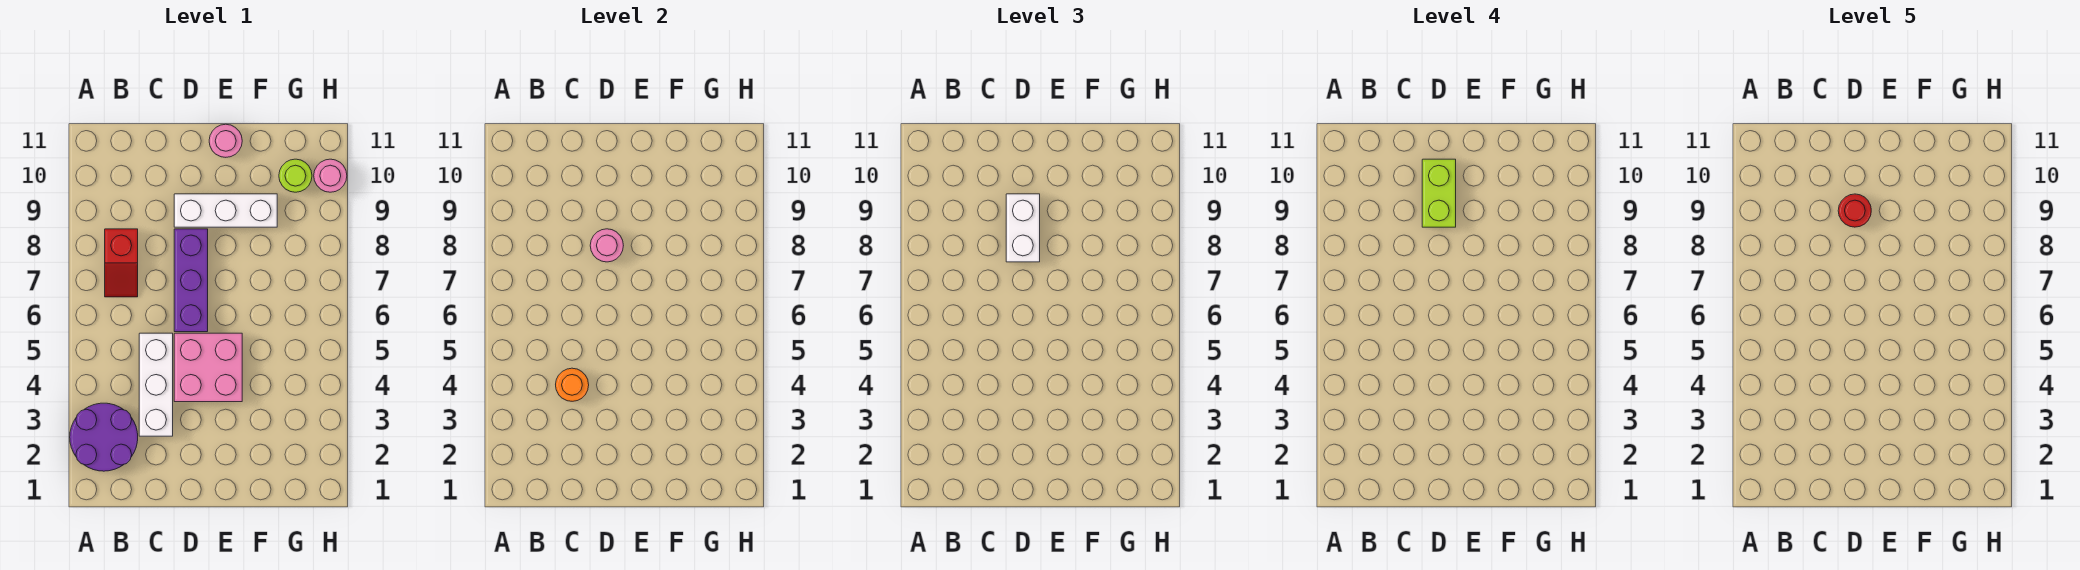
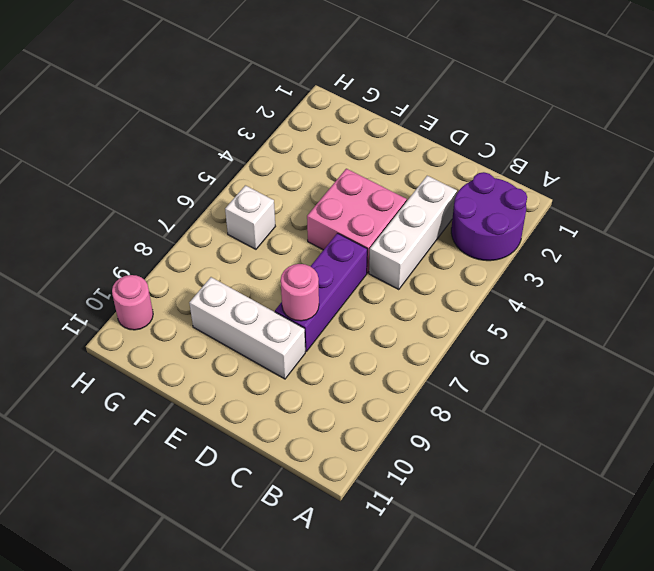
white 1x1 brick [225,185,275,249] -> none
none -> red 1x2 slope [105,229,138,297]
none -> pink 1x1 round brick [209,124,242,157]
none -> lime 1x1 round brick [279,159,312,192]

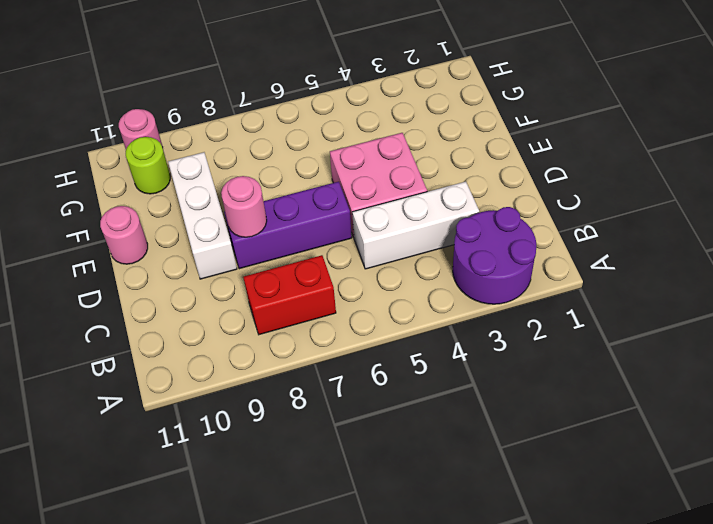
red 1x2 brick [243,255,336,335] -> red 1x2 slope [105,229,138,297]
none -> orange 1x1 round brick [556,368,589,401]
none -> white 1x2 brick [1006,194,1040,262]
none -> lime 1x2 brick [1422,159,1456,227]

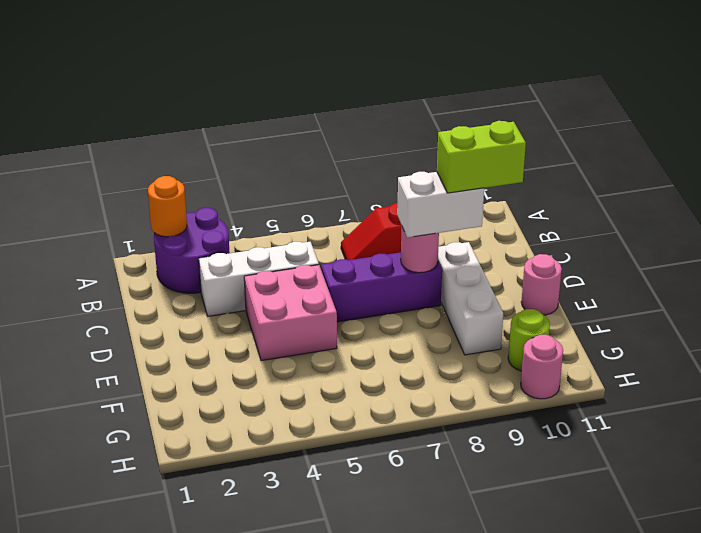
orange 1x1 round brick [148,176,187,237] -> orange 1x1 round brick moved to [556,368,589,401]
none -> red 1x1 round brick [1838,194,1871,227]

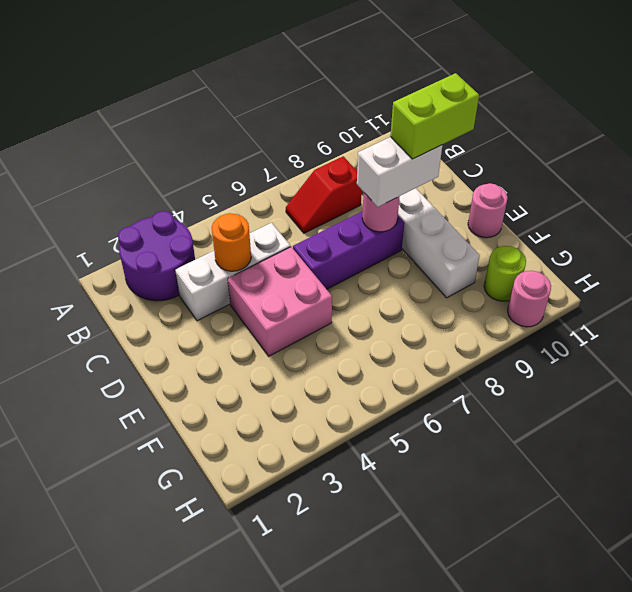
none -> red 1x1 round brick [1838,194,1871,227]

